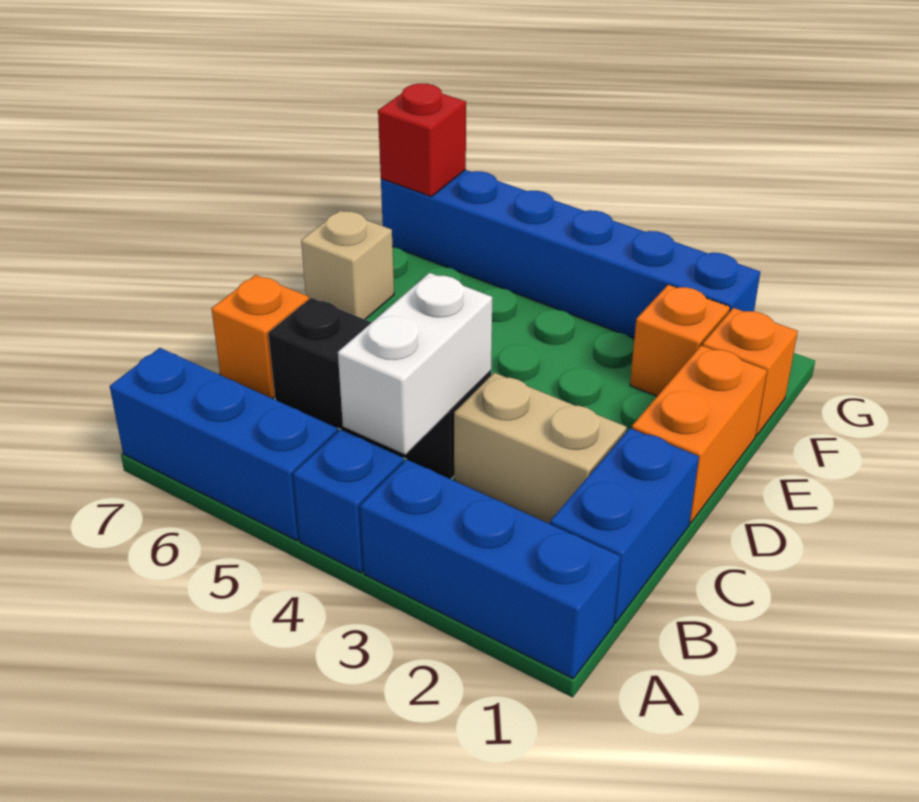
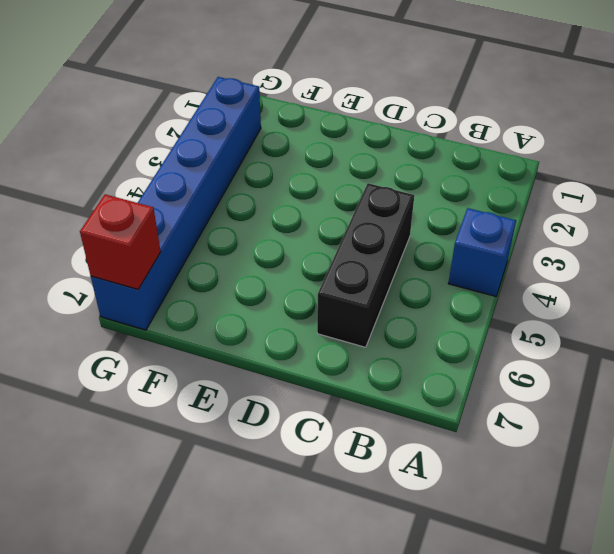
none -> blue 1x3 brick [360,459,621,678]
none -> blue 1x3 brick [110,348,338,541]
none -> blue 1x2 brick [550,428,699,623]

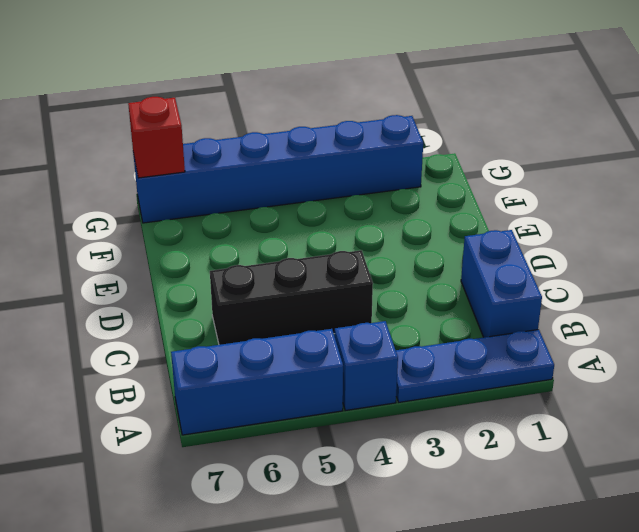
blue 1x3 plate [396,330,554,402] -> blue 1x3 brick [360,459,621,678]
none -> tan 1x2 brick [454,373,627,524]
none -> orange 1x1 brick [212,275,309,399]
none -> orange 1x2 brick [632,345,767,523]

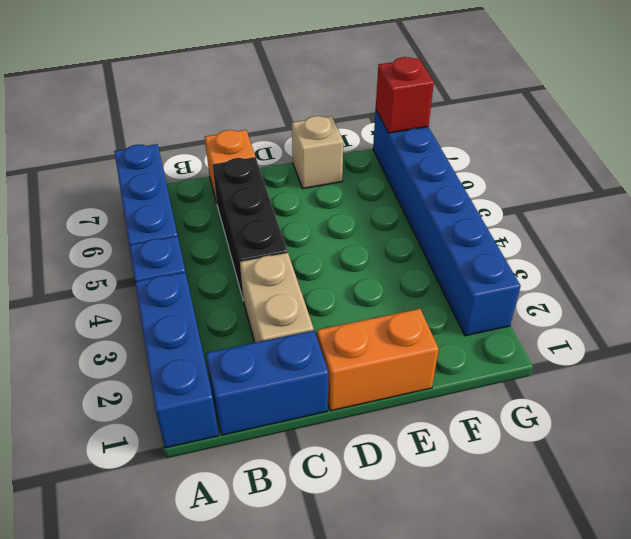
none -> orange 1x1 brick [702,308,798,436]
none -> orange 1x1 brick [630,285,730,396]
none -> white 1x2 brick [338,273,492,455]

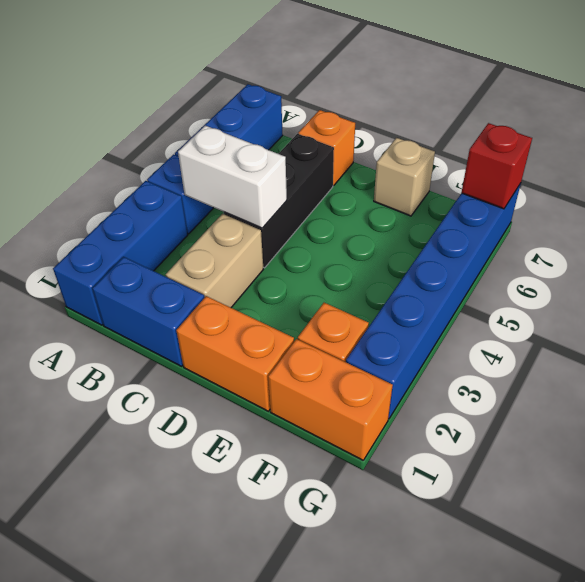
orange 1x2 brick [268,339,393,460] -> orange 1x1 brick [702,308,798,436]

